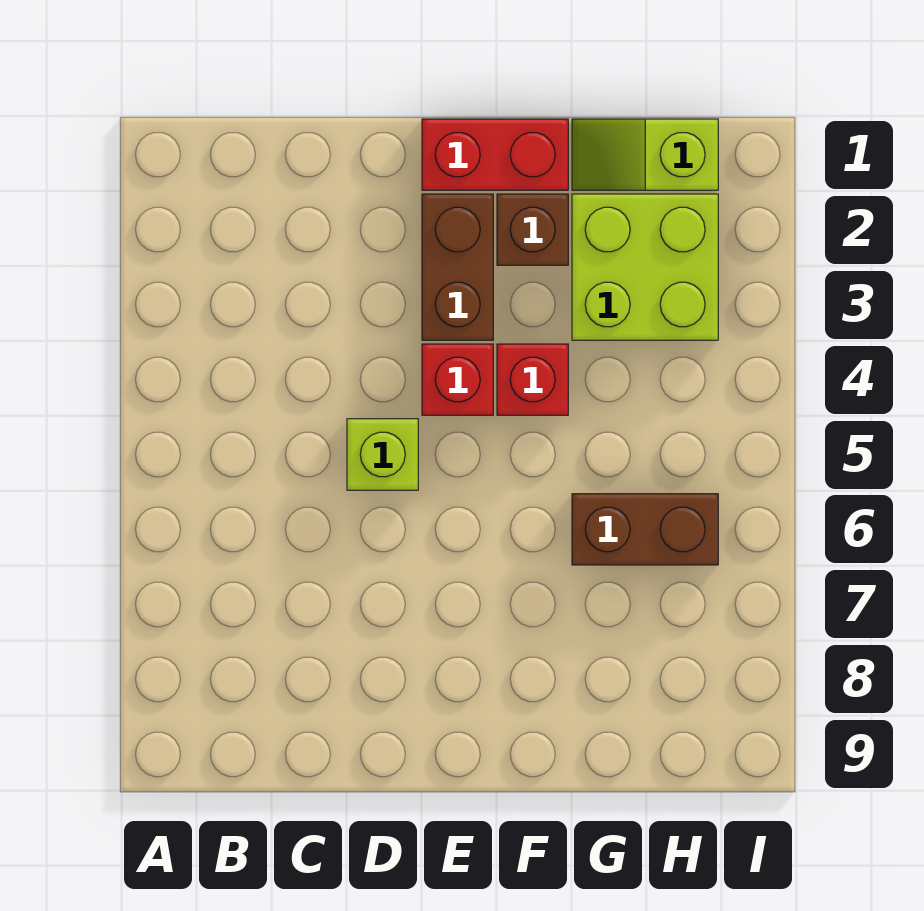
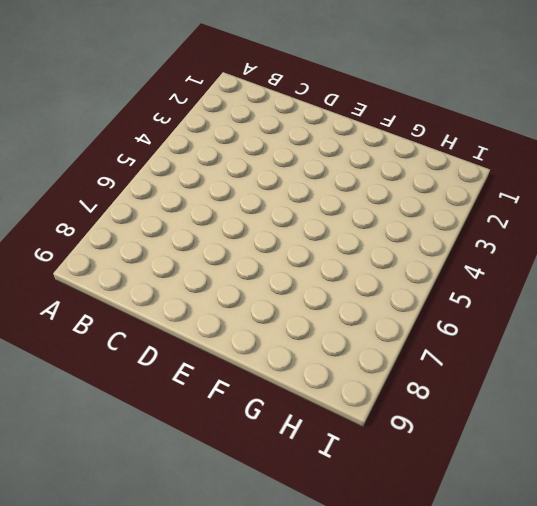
none -> lime 1x1 brick [347,419,418,490]
none -> red 1x2 brick [422,119,568,190]

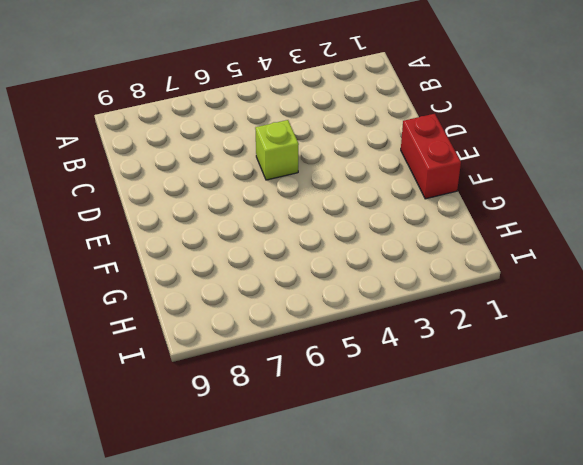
none -> brown 1x2 brick [422,194,493,340]
none -> red 1x1 brick [422,344,493,415]

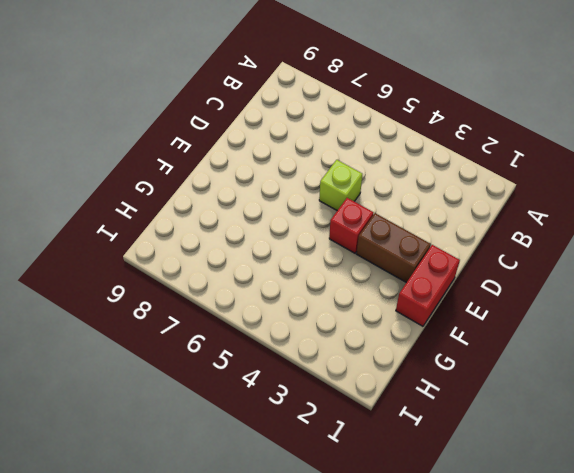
none -> brown 1x1 brick [497,194,568,265]
none -> red 1x1 brick [497,344,568,415]

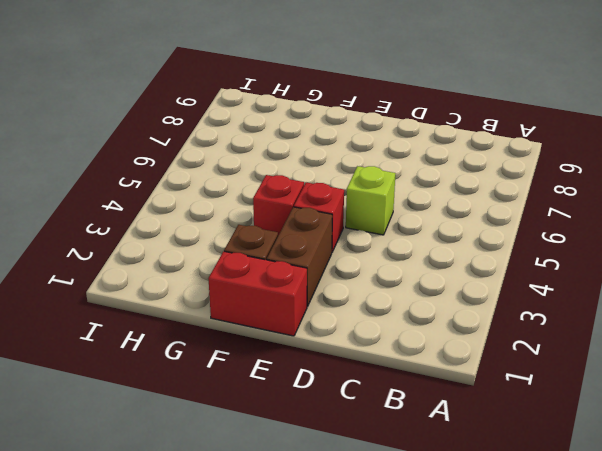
none -> lime 1x2 slope [572,119,718,190]
none -> lime 2x2 brick [572,194,718,340]

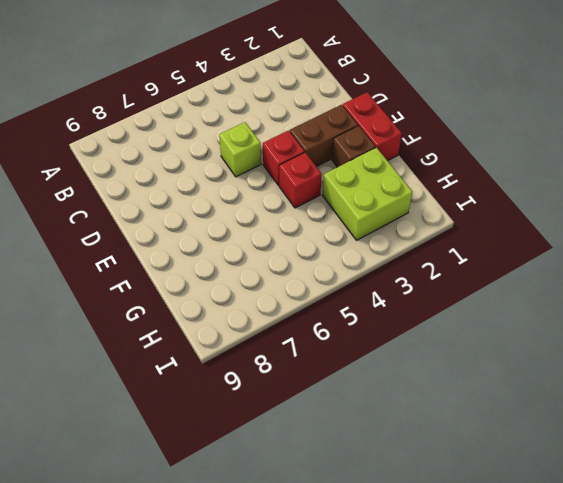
none -> lime 1x2 slope [572,119,718,190]
none -> brown 1x2 brick [572,494,718,565]

